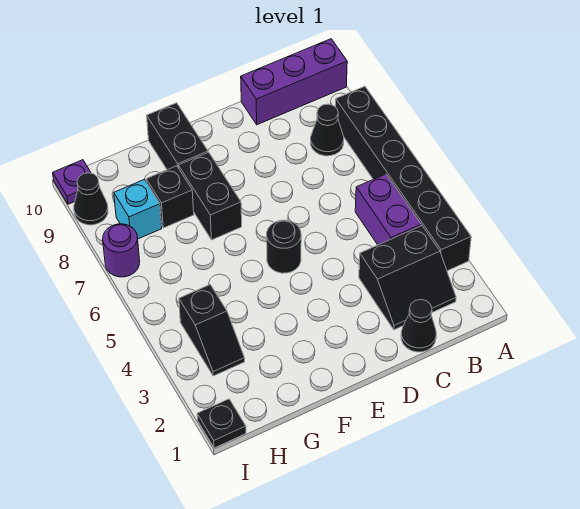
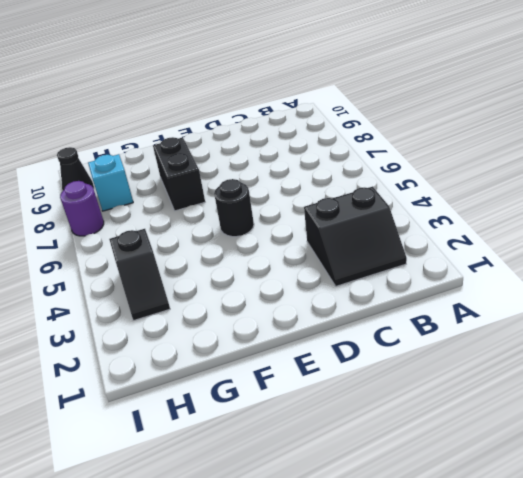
none -> black 1x6 brick [336,86,471,271]
none -> purple 1x3 brick [241,39,347,125]
none -> purple 1x2 brick [355,174,421,245]

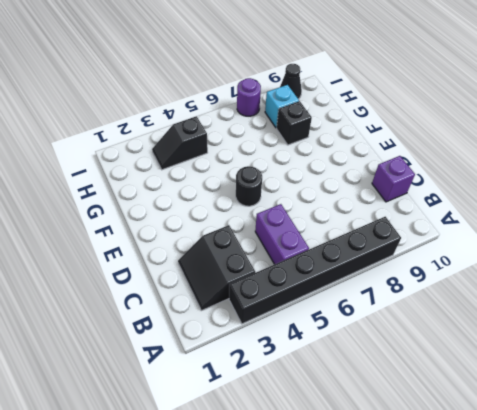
purple 1x2 brick [255,204,309,264] -> purple 1x2 brick turned to [355,174,421,245]
purple 1x1 brick [372,156,415,202] -> purple 1x3 brick [241,39,347,125]
none -> black 1x1 cone [311,104,344,156]
none -> black 1x1 cone [401,299,436,352]
none -> black 1x2 brick [178,152,242,240]

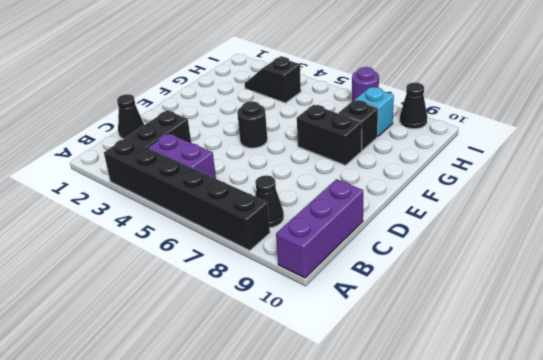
none -> black 1x2 brick [147,103,208,170]
none -> black 1x1 plate [197,399,246,448]
none -> purple 1x1 plate [53,160,91,204]

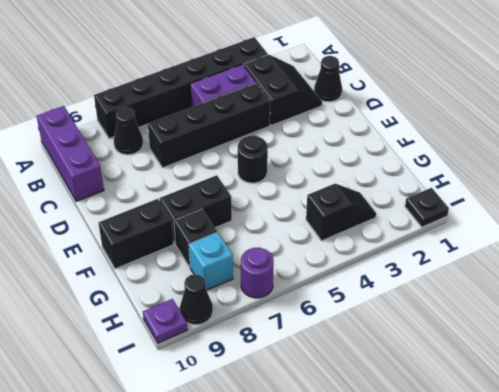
black 1x4 brick [148,83,270,168] -> none

